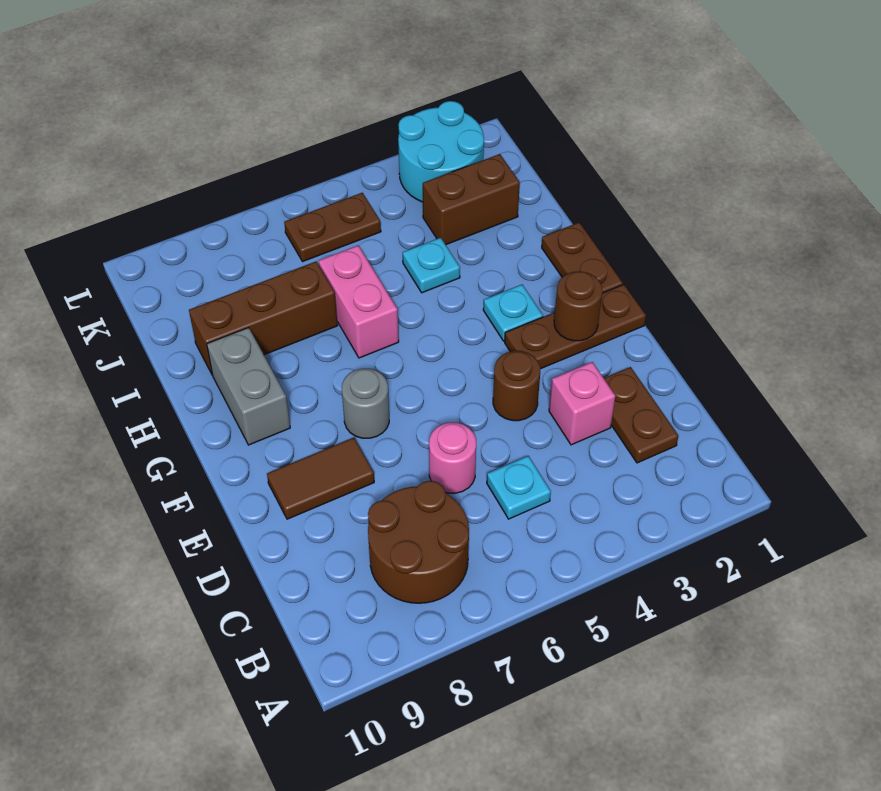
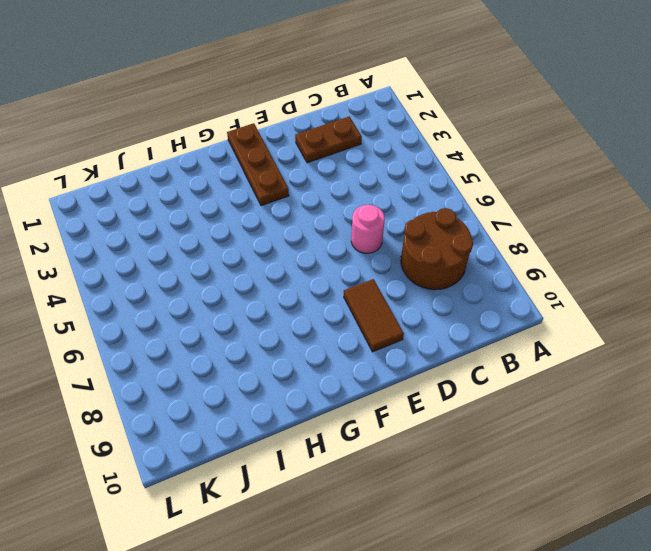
none -> cyan 1x1 plate [487,456,551,519]
none -> pink 1x1 brick [549,362,615,445]
none -> brown 1x1 round brick [493,351,540,421]

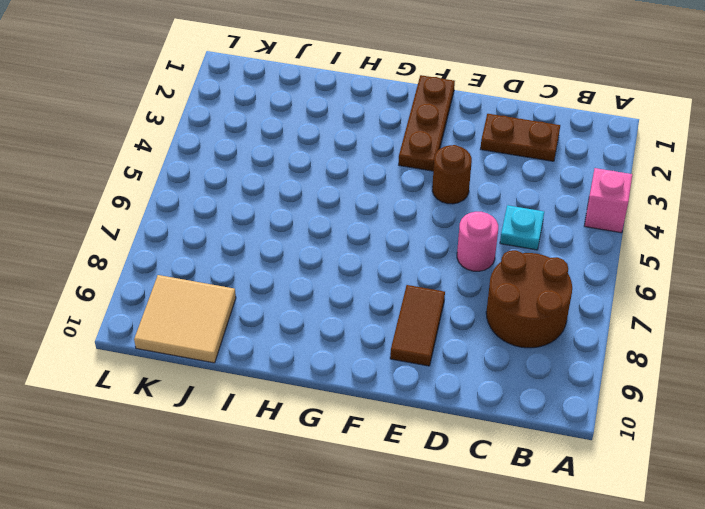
pink 1x1 brick [584,168,632,233] -> pink 1x1 brick moved to [549,362,615,445]
tan 2x2 tile [134,275,236,363] -> none
none -> grey 1x1 round brick [342,369,389,438]
none -> brown 1x2 plate [542,222,623,293]
none -> cyan 1x1 plate [483,285,543,341]

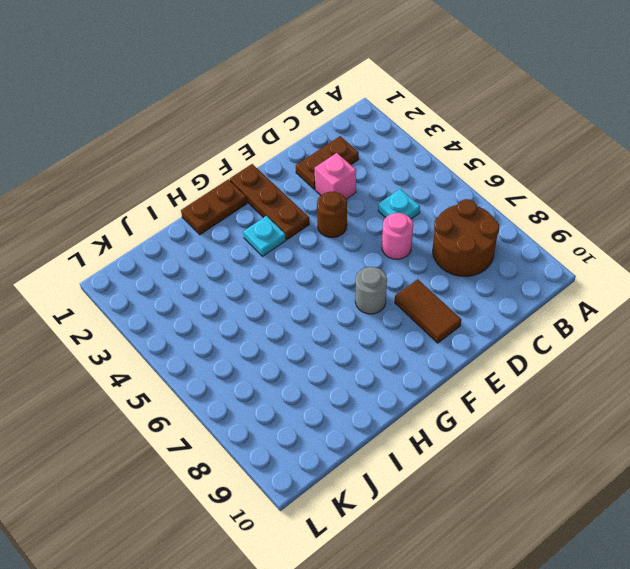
none -> grey 1x2 brick [207,328,290,445]
none -> pink 1x2 brick [319,245,399,358]
none -> cyan 1x1 plate [403,238,460,293]

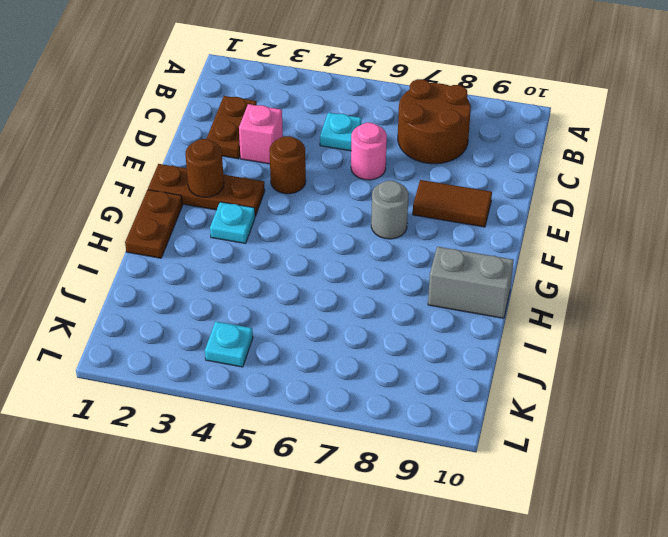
grey 1x2 brick [428,247,514,318] -> grey 1x2 brick turned to [207,328,290,445]
cyan 1x1 plate [205,321,253,367] -> cyan 1x1 plate moved to [403,238,460,293]
none -> pink 1x2 brick [319,245,399,358]
none -> brown 1x3 brick [189,262,338,375]
none -> brown 1x2 brick [423,154,520,245]

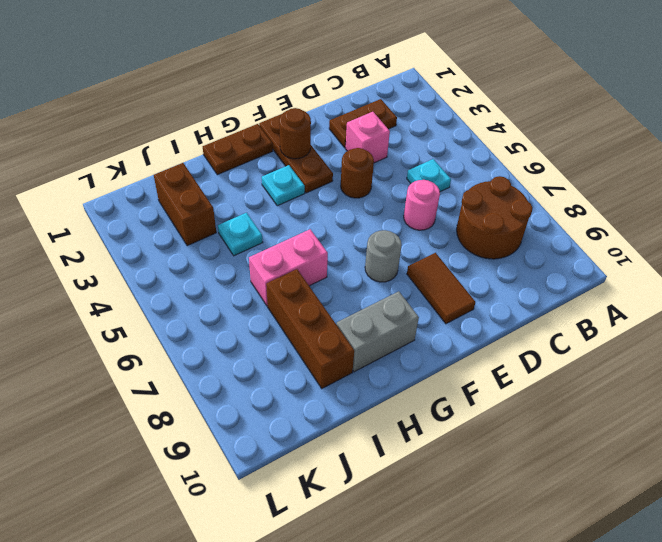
none -> cyan 2x2 round brick [398,101,484,202]
none -> brown 1x2 plate [284,193,381,262]

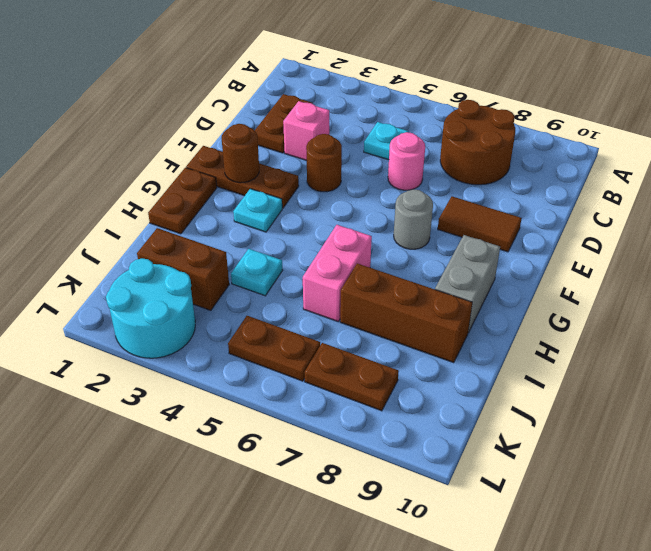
brown 1x2 plate [305,343,399,411] -> none

